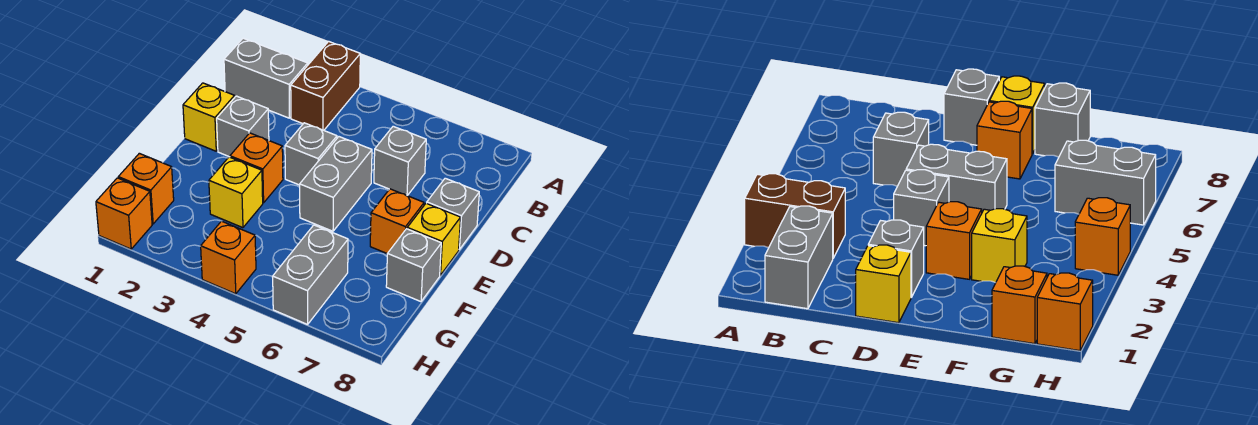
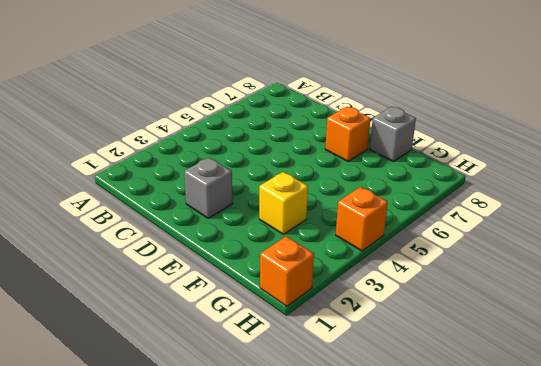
none -> brown 1x2 brick [291,41,360,130]
none -> grey 1x2 brick [224,38,308,118]
none -> grey 1x1 brick [374,126,426,196]

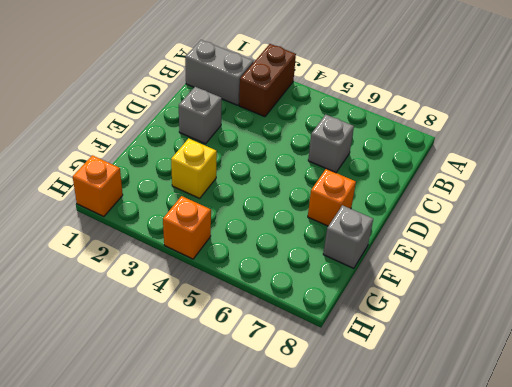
none -> yellow 1x1 brick [183,83,235,151]
none -> grey 1x1 brick [285,123,337,185]
none -> grey 1x2 brick [300,137,372,231]

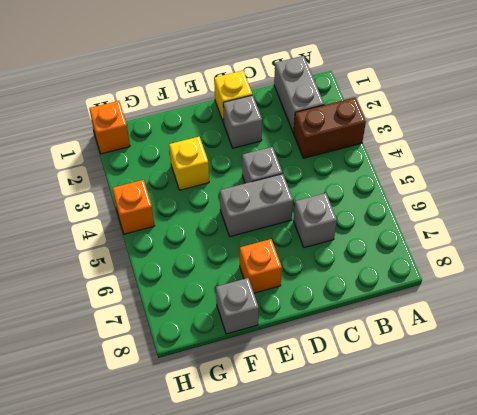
none -> grey 1x1 brick [427,178,479,249]
none -> orange 1x1 brick [230,133,283,203]
none -> yellow 1x1 brick [407,203,461,275]

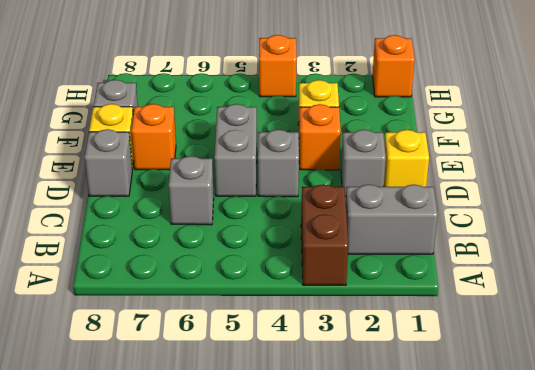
none -> orange 1x1 brick [118,153,174,224]
none -> grey 1x2 brick [273,225,348,324]

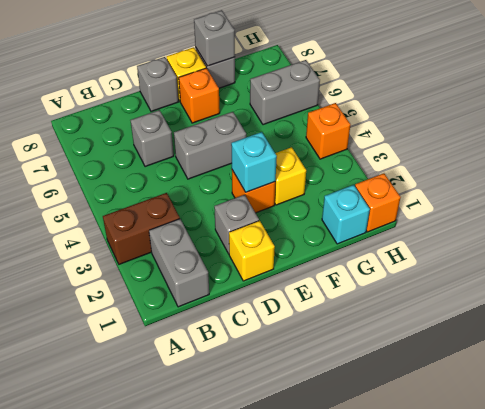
cyan 1x1 brick [231,132,277,192] -> none
grey 1x1 brick [194,10,235,66] -> grey 1x1 brick moved to [285,123,337,185]
cyan 1x1 brick [322,185,370,244] -> orange 1x1 brick [118,153,174,224]

